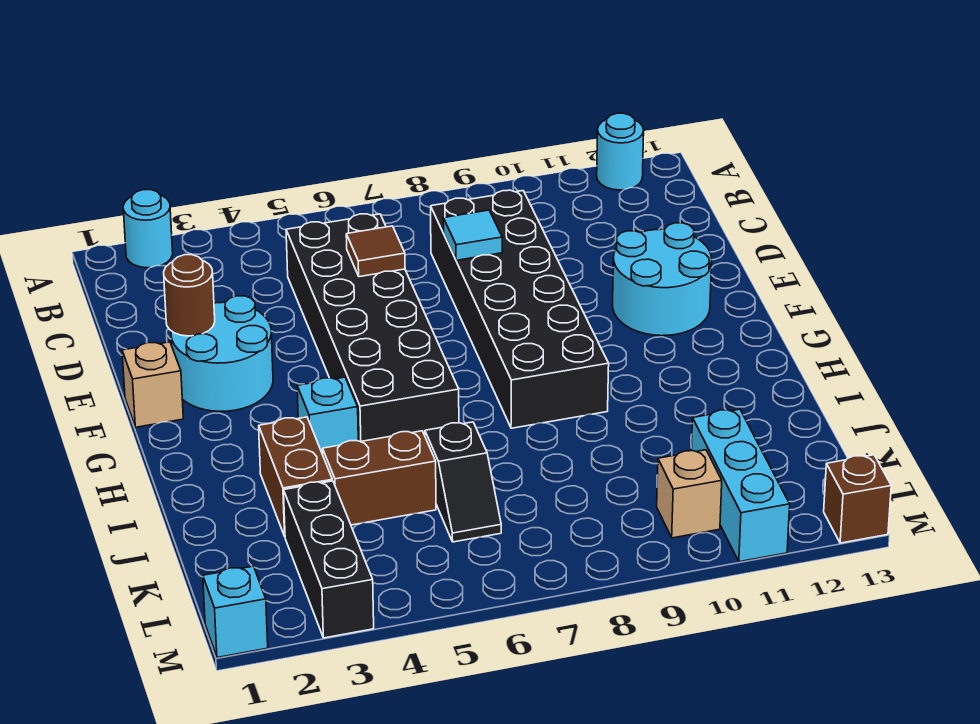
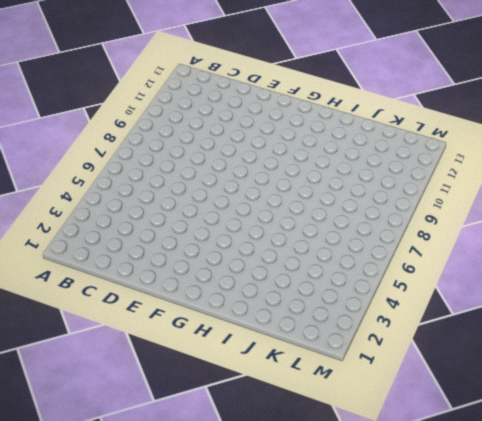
none -> cyan 1x1 round brick [123,190,173,268]
none -> cyan 1x1 round brick [597,113,644,190]
none -> black 2x6 brick [286,214,459,442]

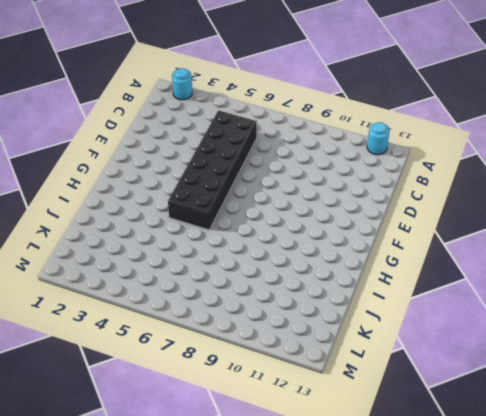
none -> black 2x6 brick [431,190,609,428]
none -> cyan 2x2 round brick [171,296,273,411]
none -> cyan 2x2 round brick [613,223,712,336]

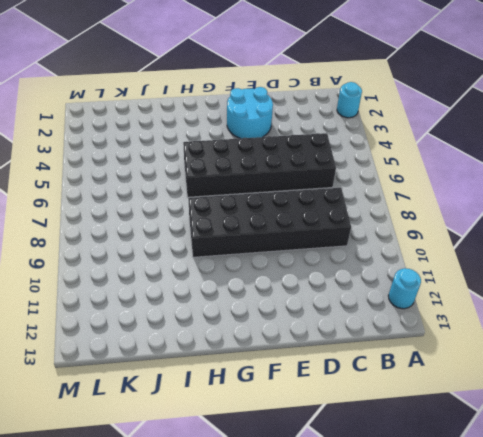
none -> cyan 2x2 round brick [613,223,712,336]
none -> tan 1x1 brick [122,342,183,427]
none -> cyan 1x1 brick [297,377,358,454]

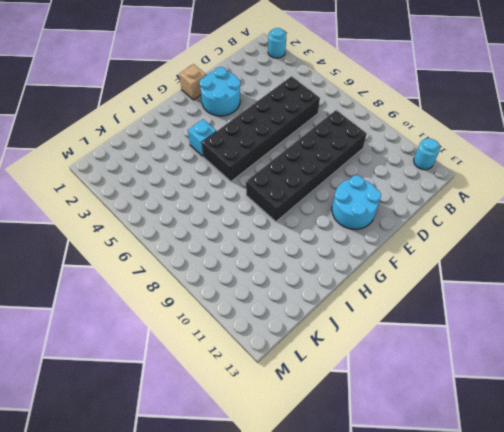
none -> brown 1x2 brick [259,417,332,536]
none -> brown 1x2 brick [323,431,436,525]
none -> black 1x2 slope [425,422,501,542]

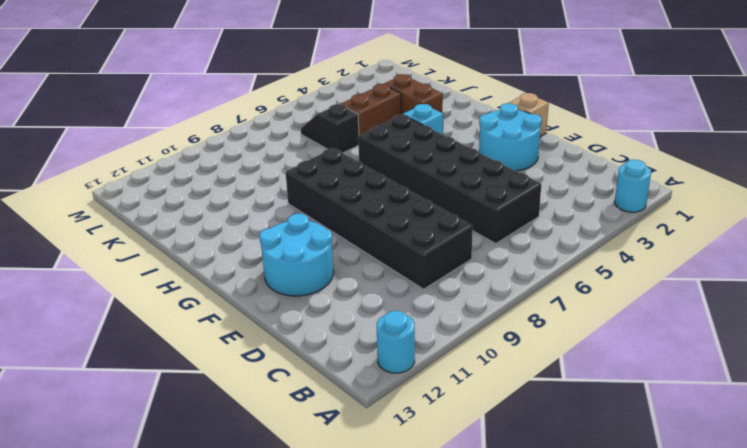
none -> black 1x3 brick [284,481,374,638]
none -> cyan 1x3 brick [691,409,790,562]
none -> tan 1x1 brick [657,450,722,538]

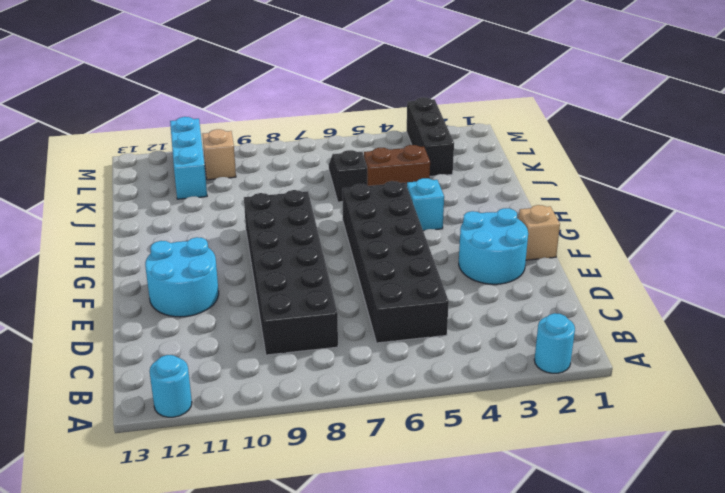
none -> brown 1x2 brick [259,417,332,536]
none -> cyan 1x1 brick [203,566,268,658]
none -> brown 1x1 brick [824,455,891,543]

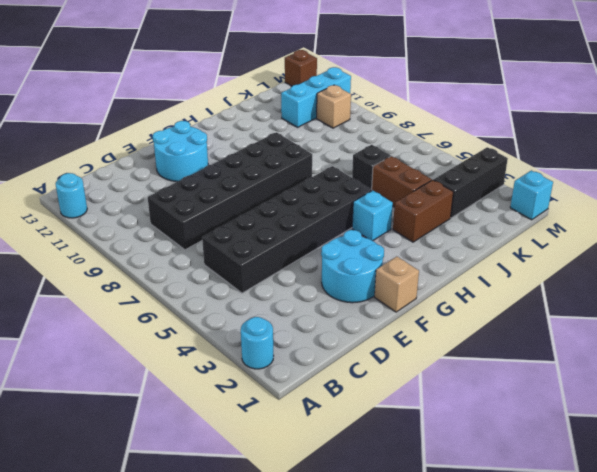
none -> brown 1x1 tile [346,226,405,277]
none -> cyan 1x1 tile [443,210,502,260]
none -> brown 1x1 round brick [164,255,215,336]

